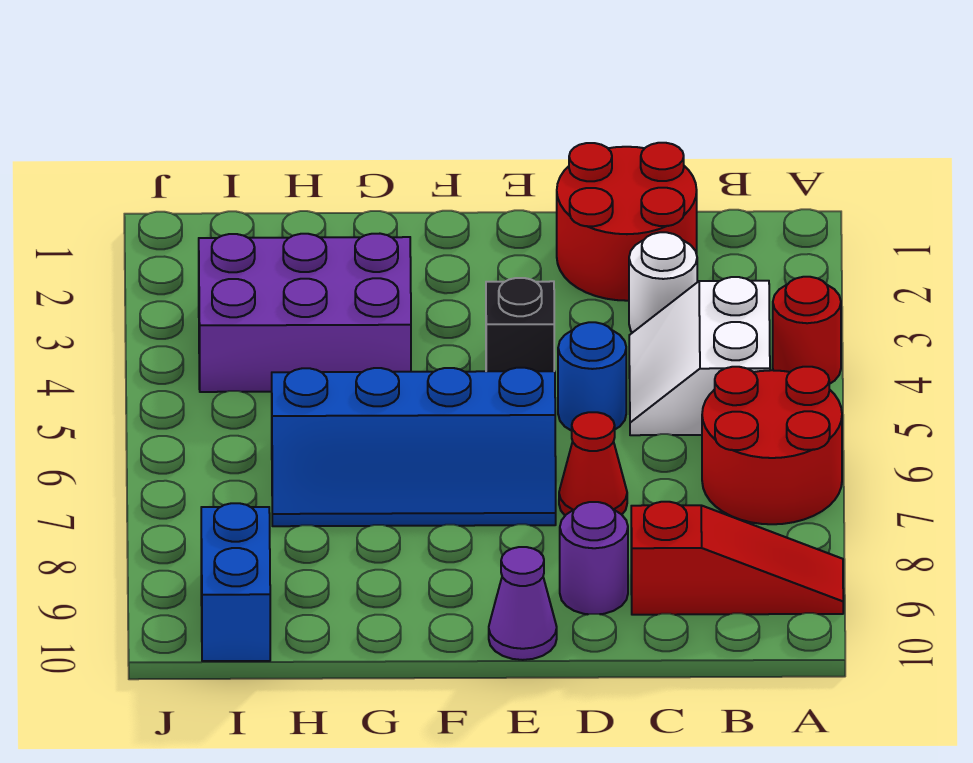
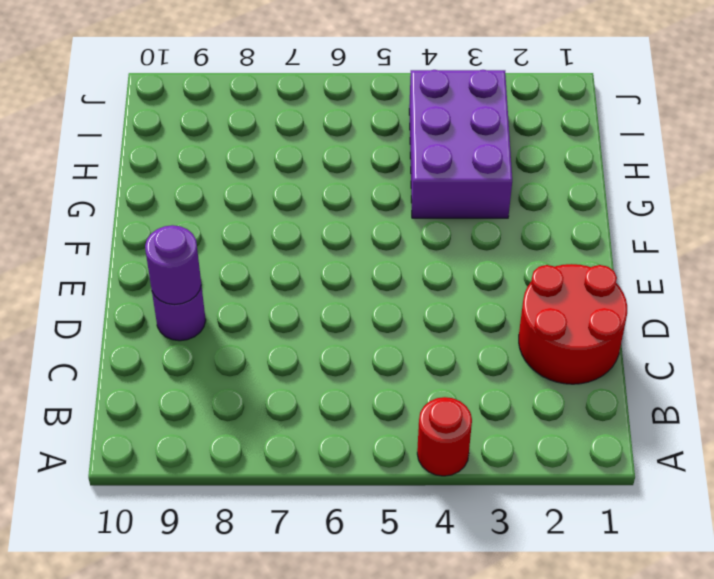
purple 1x1 round brick [145,225,201,305] -> none
none -> red 2x2 round brick [702,367,842,524]
none -> red 1x3 slope [631,502,843,615]
none -> white 2x2 slope [629,277,770,435]

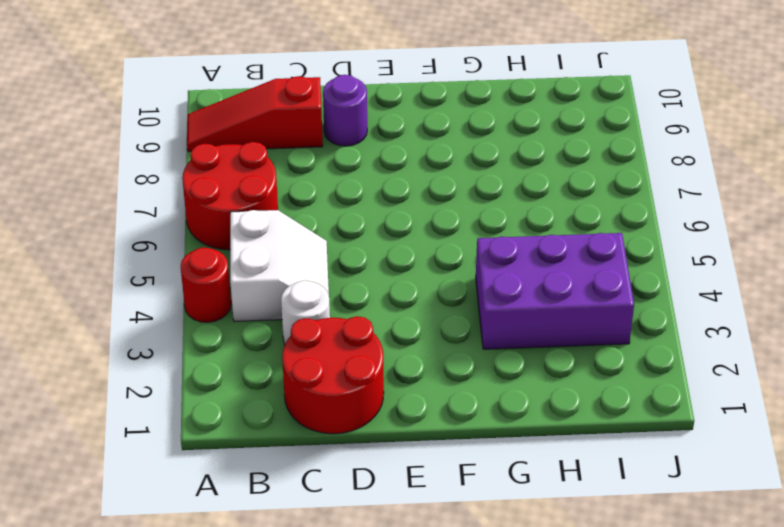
none -> blue 1x1 round brick [558,322,626,431]
none -> red 1x1 cone [559,412,627,515]
none -> black 1x1 brick [486,278,554,371]

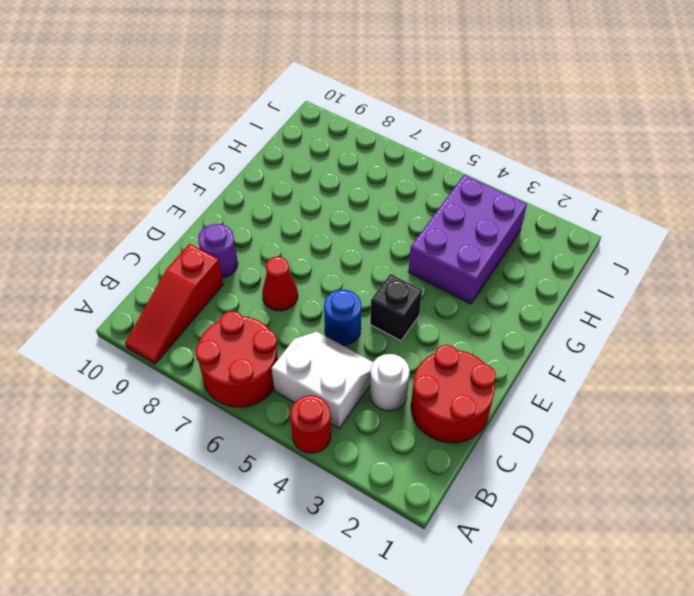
none -> blue 2x4 slope [272,368,556,526]
none -> purple 1x1 cone [489,547,557,660]
none -> blue 1x2 brick [201,503,270,661]

